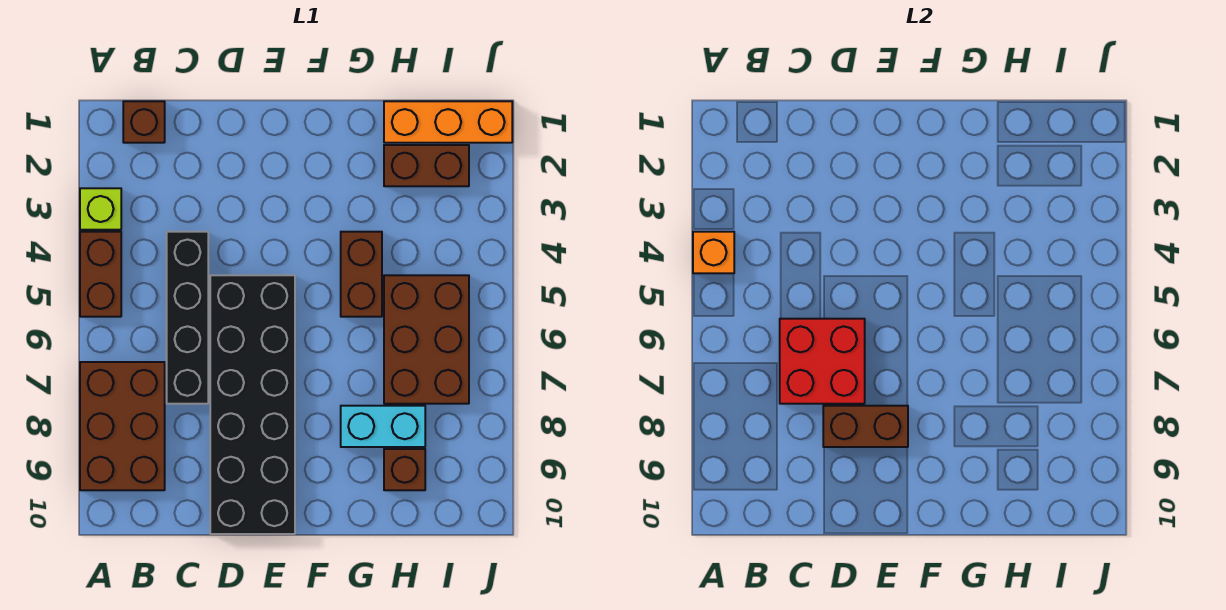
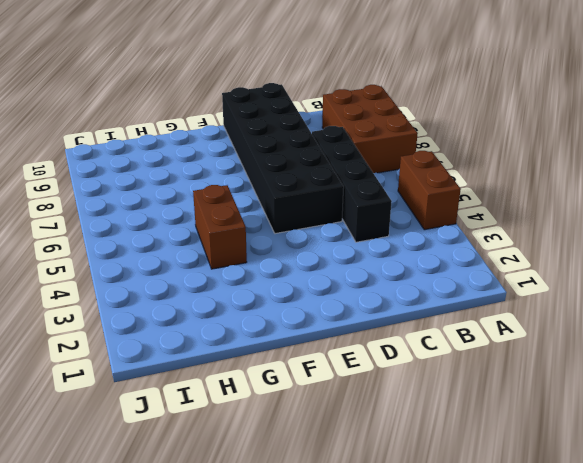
none -> lime 1x1 brick [80,188,121,230]
none -> brown 1x1 brick [123,101,165,143]
none -> cyan 1x2 brick [341,406,425,447]

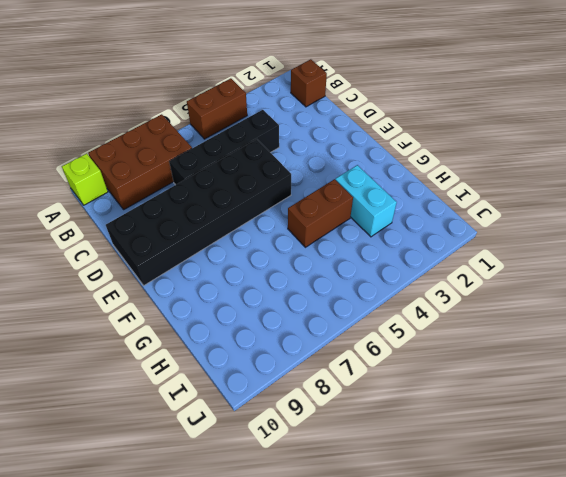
lime 1x1 brick [62,153,108,205] -> lime 1x1 brick moved to [80,188,121,230]
cyan 1x2 brick [336,165,397,237] -> cyan 1x2 brick moved to [341,406,425,447]
none -> orange 1x3 brick [384,101,512,143]
none -> brown 1x2 brick [384,145,469,186]
none -> brown 2x3 brick [384,275,469,404]

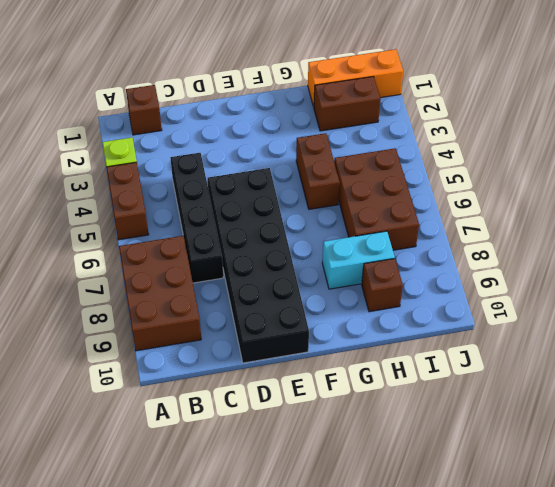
none -> orange 1x1 brick [693,232,734,273]
none -> red 2x2 brick [780,319,865,404]
none -> brown 1x2 brick [823,406,908,447]

